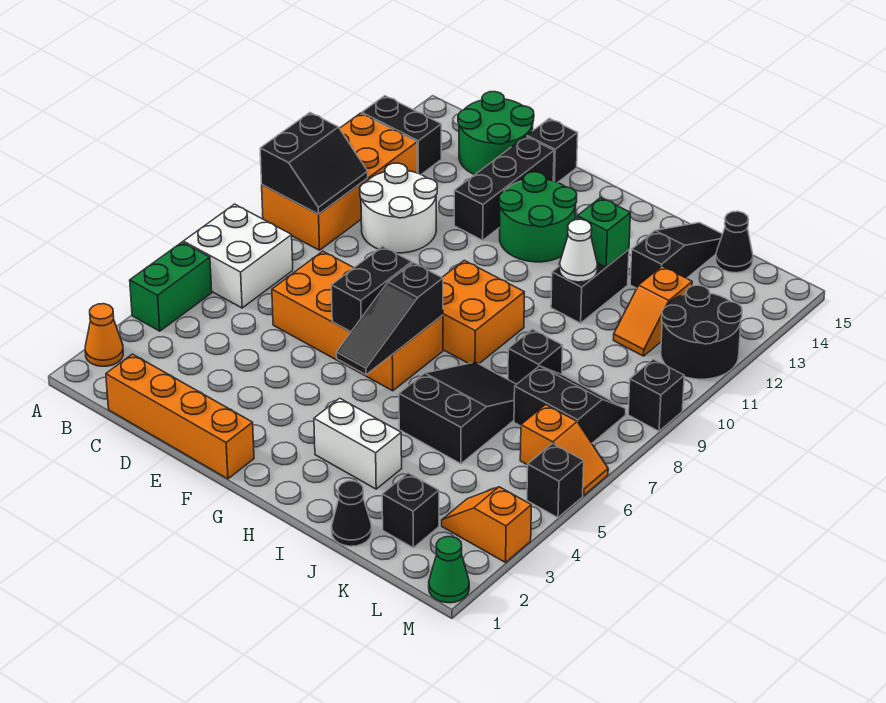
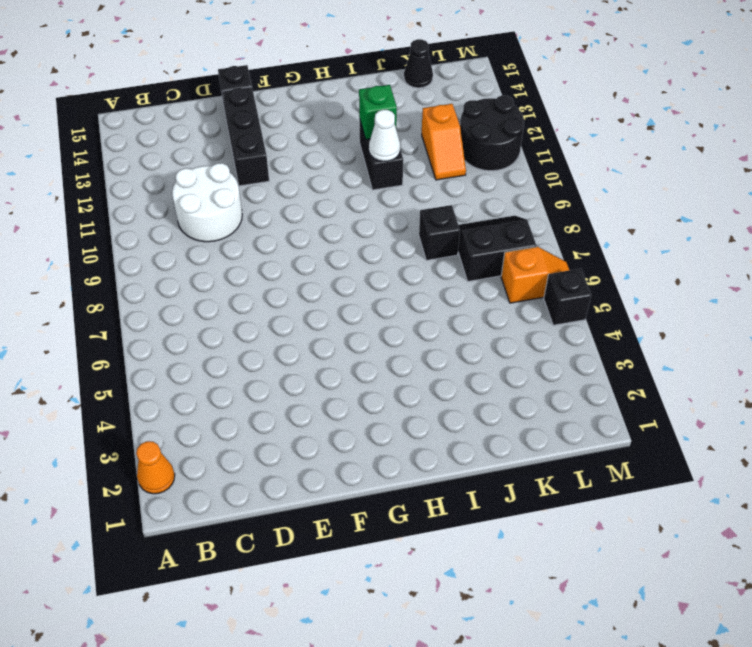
none -> green 1x2 brick [130,242,212,331]
none -> white 2x2 brick [183,204,293,308]
none -> orange 2x4 brick [262,113,417,250]
none -> black 1x2 brick [362,96,441,174]

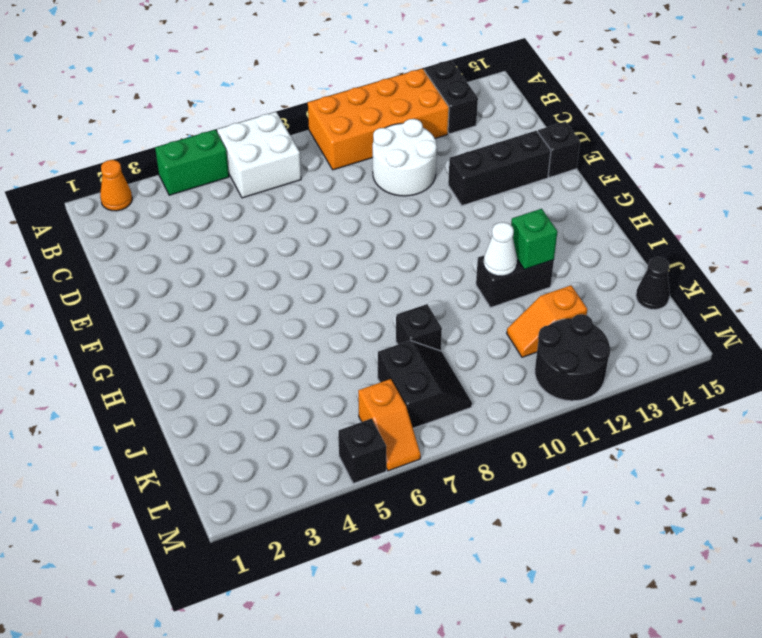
none -> orange 1x4 brick [106,354,254,479]
none -> green 2x2 round brick [458,92,534,175]
none -> orange 2x4 brick [272,251,443,391]
none -> green 2x2 round brick [499,172,577,262]

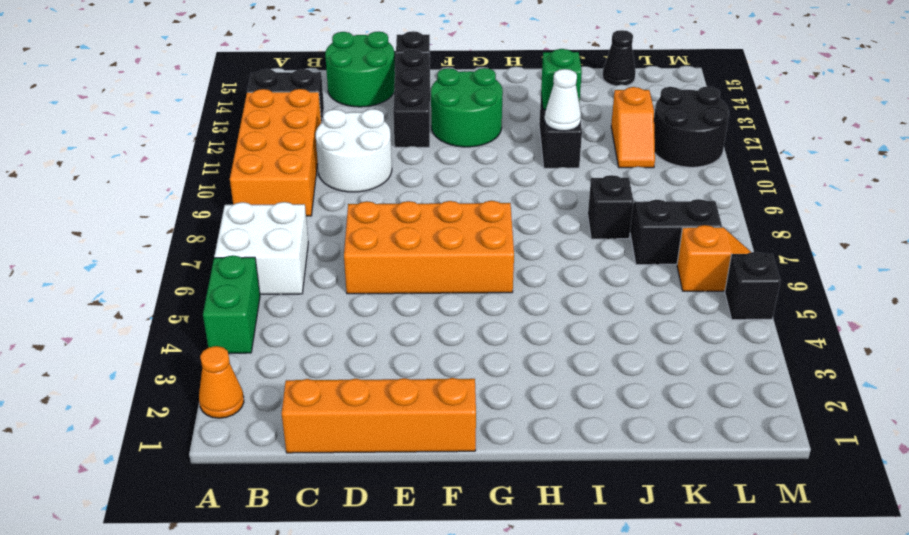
none -> orange 2x2 brick [442,260,524,364]
none -> white 1x2 brick [314,398,402,489]
none -> black 2x3 slope [399,362,516,464]
none -> black 1x1 cone [332,481,372,546]

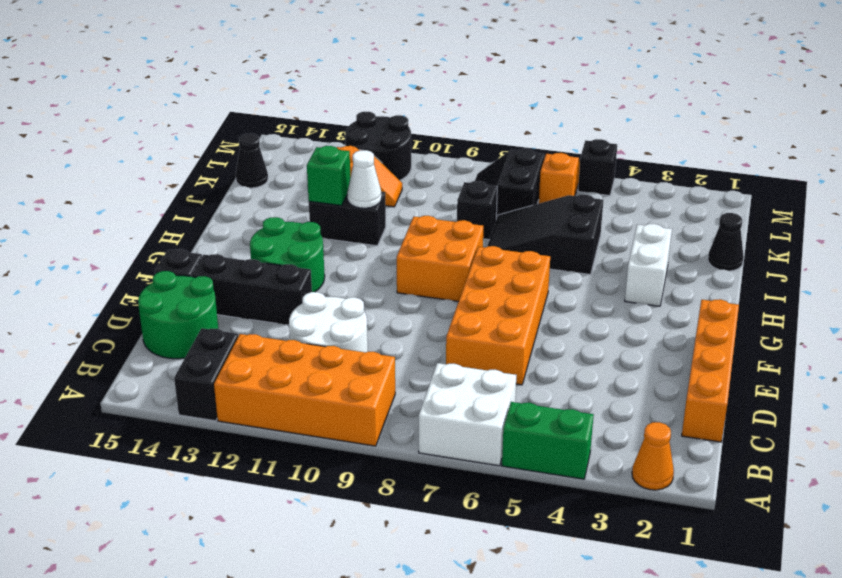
none -> black 1x3 slope [630,223,722,288]
none -> black 1x1 brick [382,473,439,548]
none -> orange 1x2 slope [442,487,531,562]
none -> green 1x1 cone [429,537,469,603]

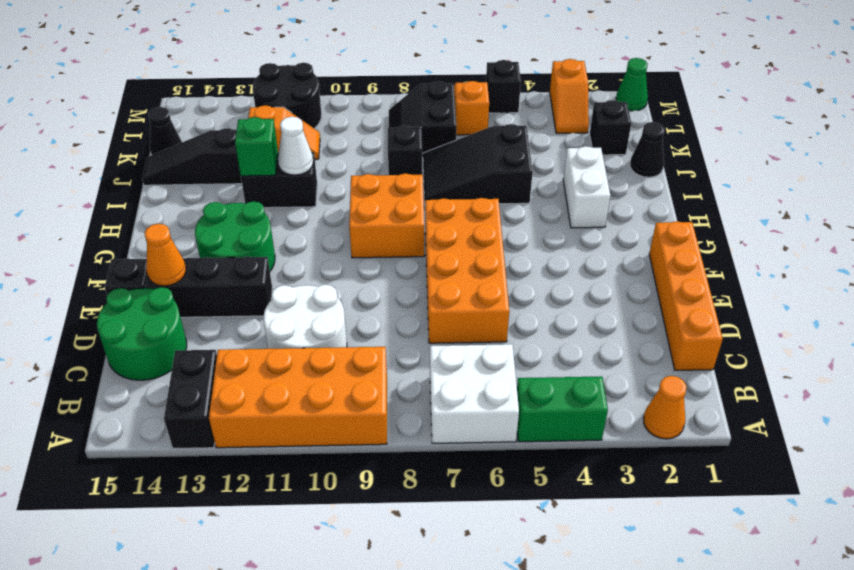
orange 1x1 cone [144,224,186,286] -> none
none -> black 1x1 brick [628,359,684,431]
none -> black 2x2 slope [260,113,368,214]
none -> black 1x2 brick [331,246,412,332]
none -> black 1x3 slope [336,263,443,375]

